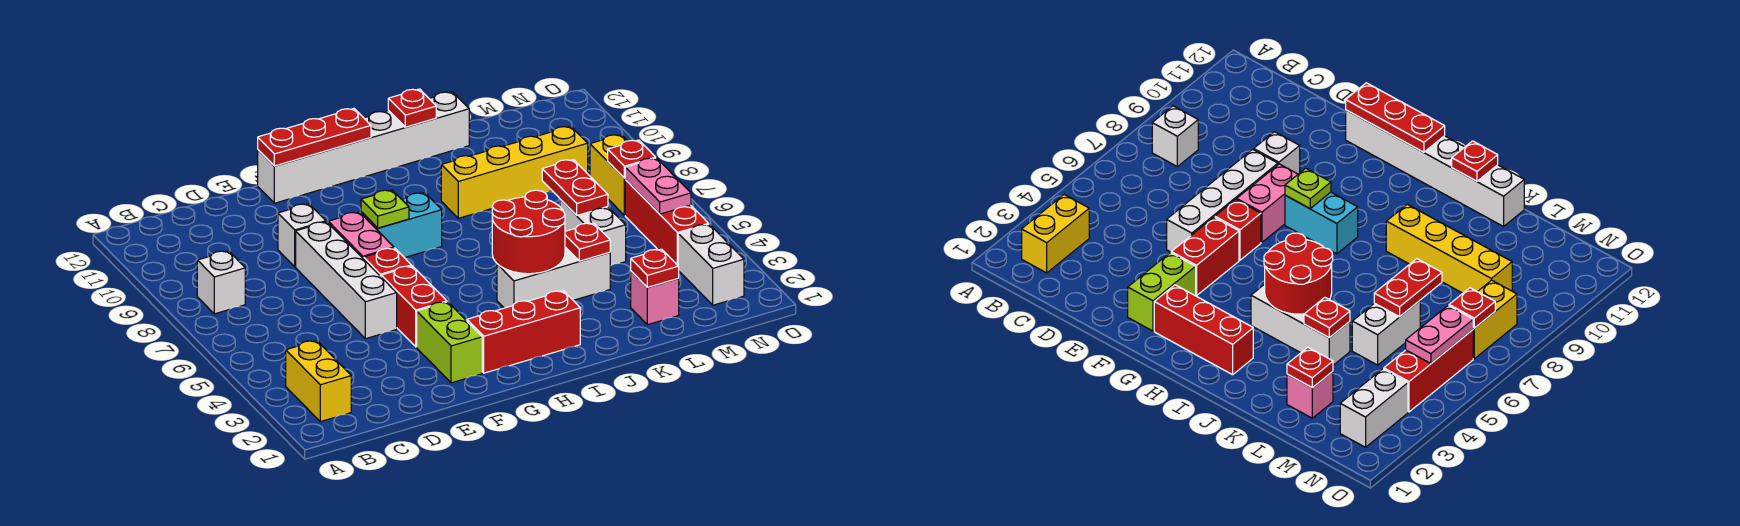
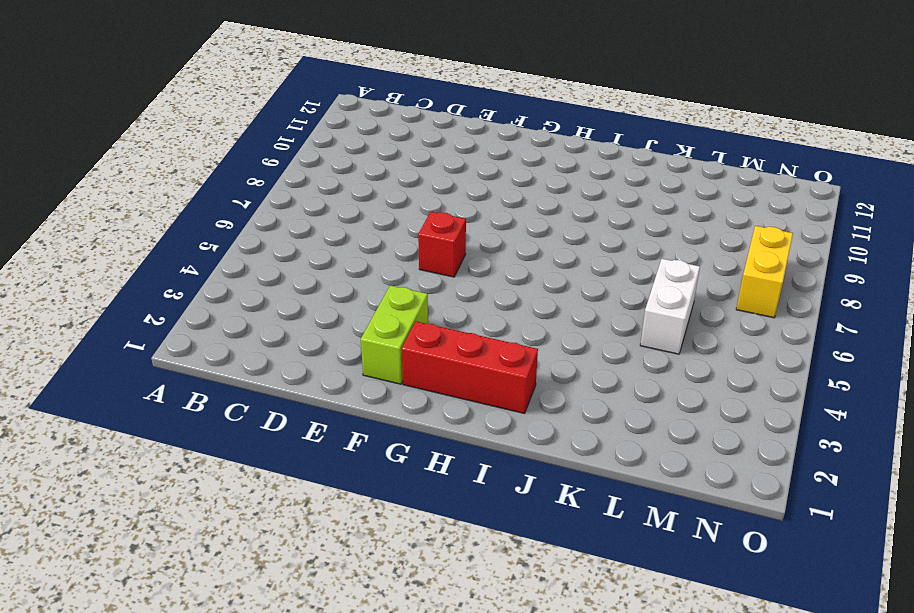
none -> yellow 1x2 brick [286,341,351,422]
none -> white 1x1 brick [197,251,245,314]
none -> white 1x4 brick [296,222,397,339]

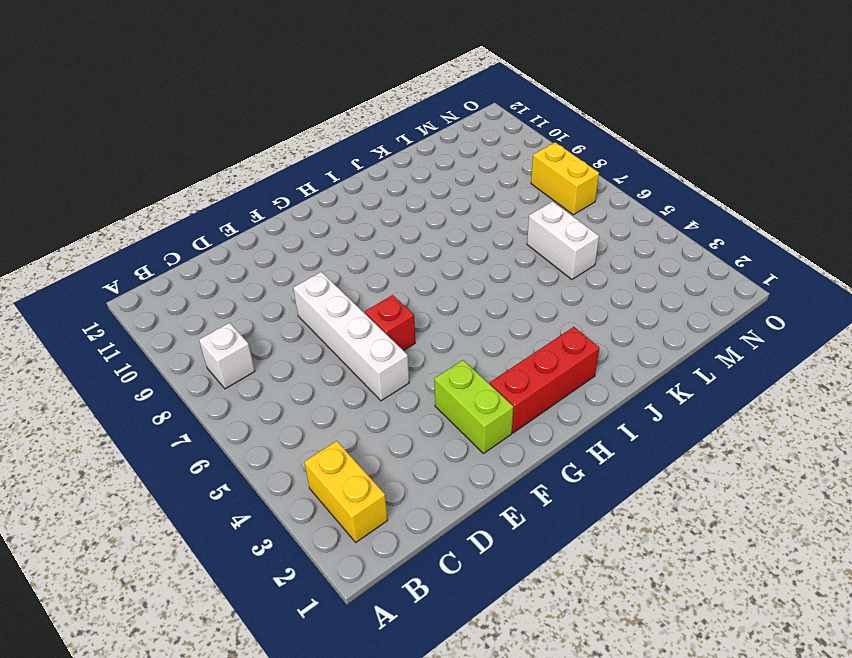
none -> white 1x1 brick [278,204,326,267]
none -> red 1x2 brick [381,266,447,347]
none -> pink 1x2 brick [328,212,394,259]

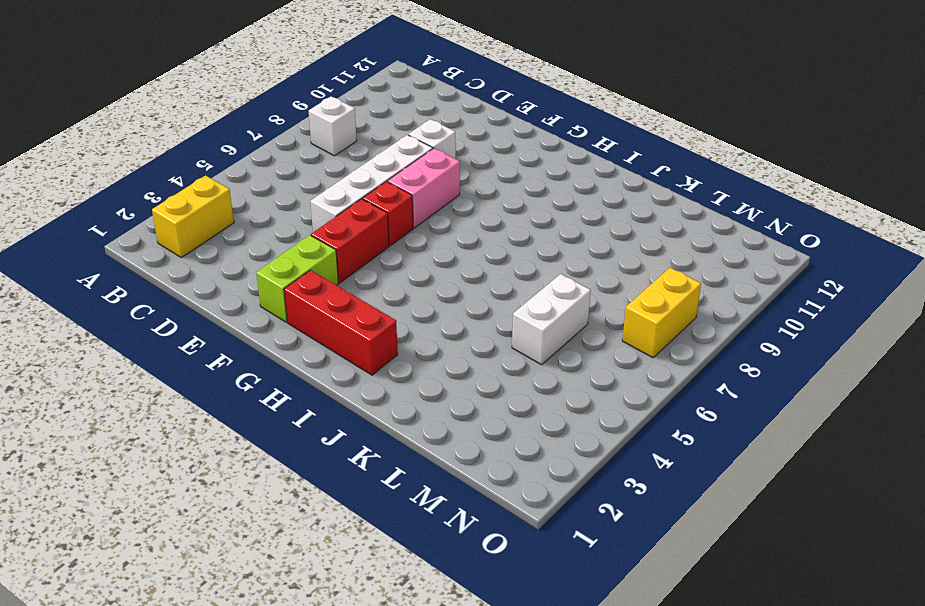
none -> white 1x6 brick [258,92,469,203]
none -> cyan 1x2 brick [361,193,442,258]
none -> white 1x3 brick [497,247,610,308]

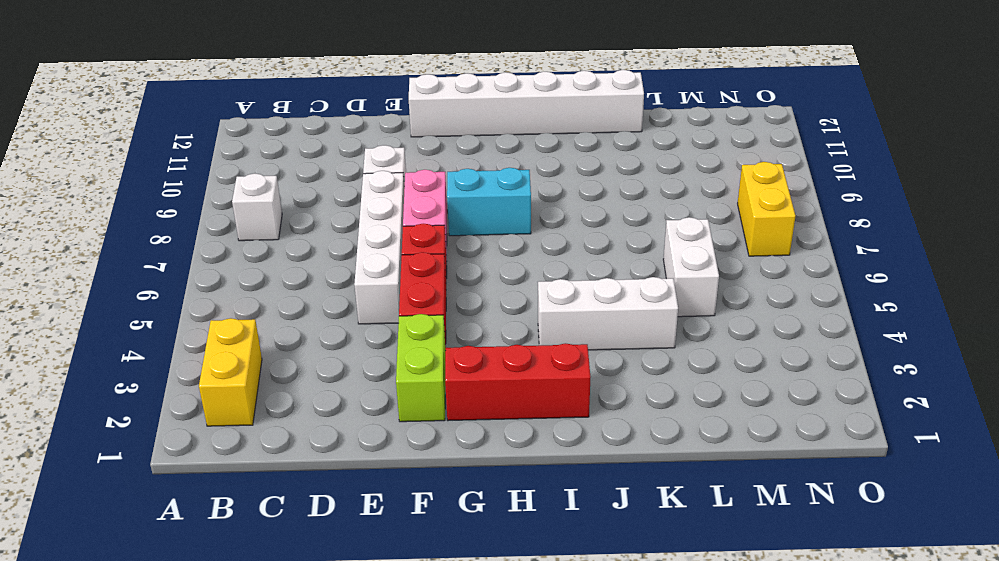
none -> yellow 1x4 brick [441,126,588,218]
none -> pink 1x1 brick [631,271,679,325]
none -> white 1x2 brick [678,224,744,305]

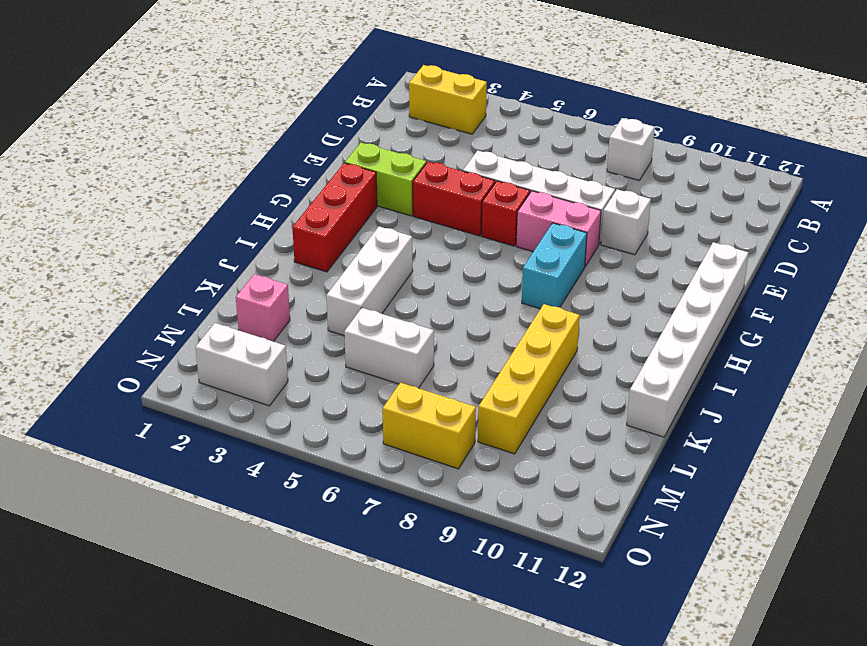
none -> red 1x3 brick [625,180,709,265]
none -> red 1x3 plate [258,109,371,166]
none -> lime 1x1 plate [361,190,409,228]

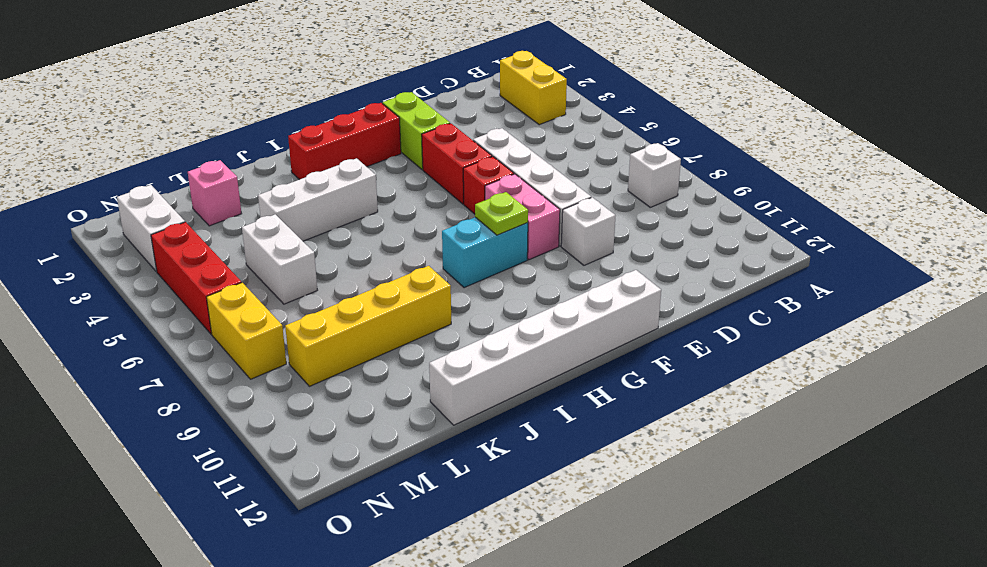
none -> red 1x3 plate [258,109,371,166]
none -> red 2x2 round brick [492,190,565,274]
none -> red 1x1 plate [388,89,436,127]

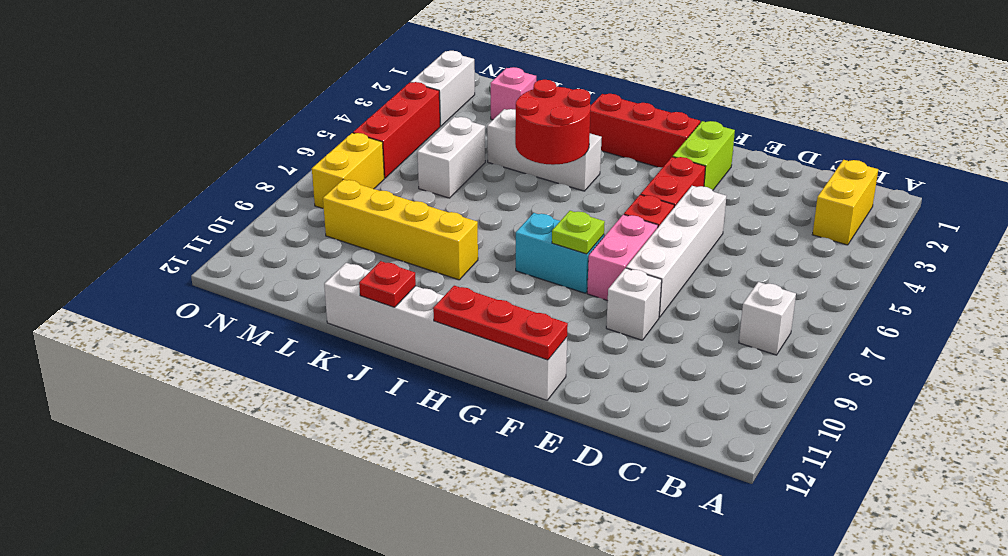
none -> red 1x1 plate [565,223,610,261]
none -> red 1x1 plate [631,249,679,287]
none -> red 1x2 plate [542,159,608,215]

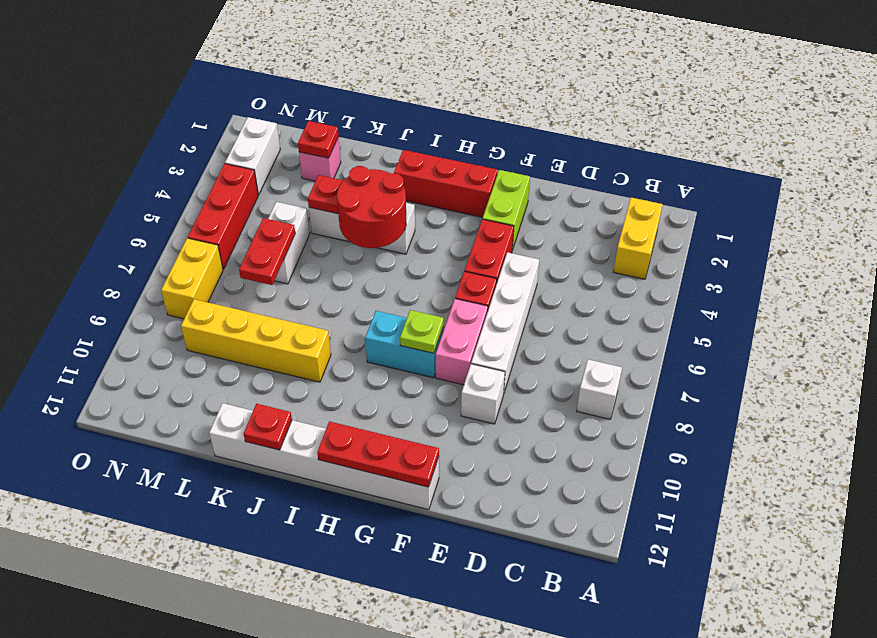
none -> pink 1x2 plate [625,158,691,214]
none -> red 1x1 plate [608,140,656,178]

